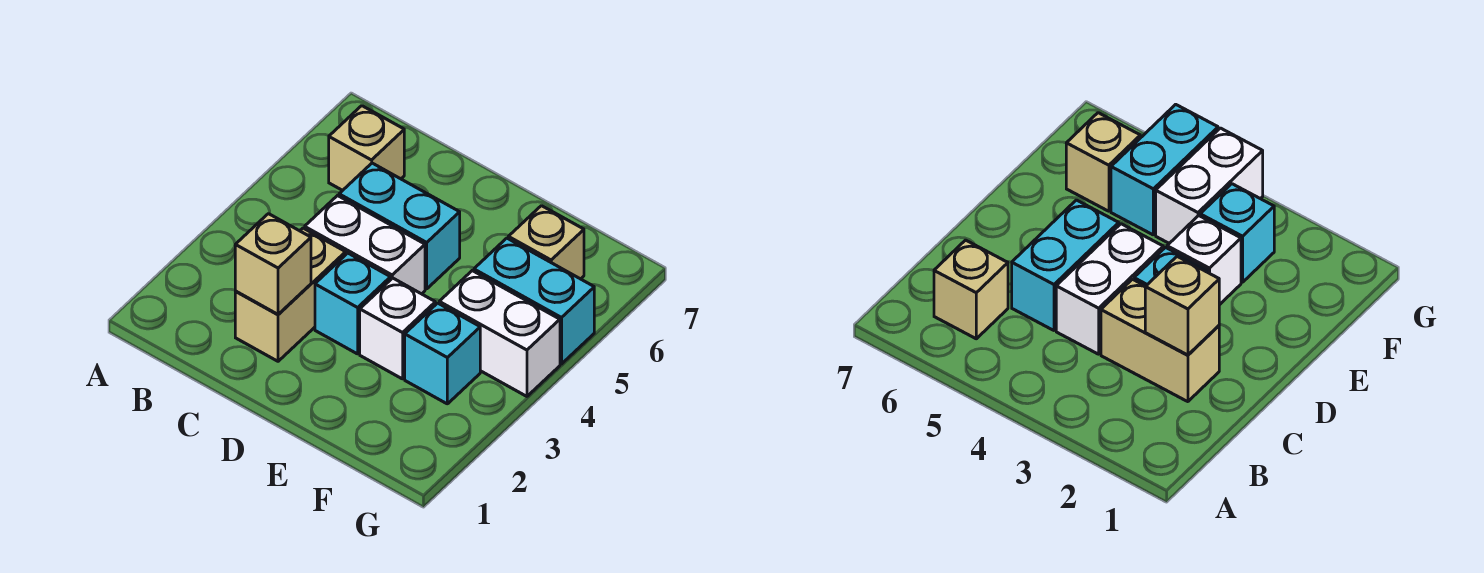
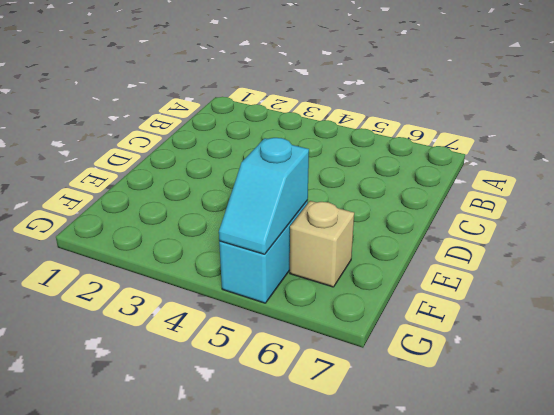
cyan 1x2 slope [219,138,309,254] -> none
none -> tan 1x1 brick [329,106,404,190]
none -> tan 1x2 brick [235,228,346,361]

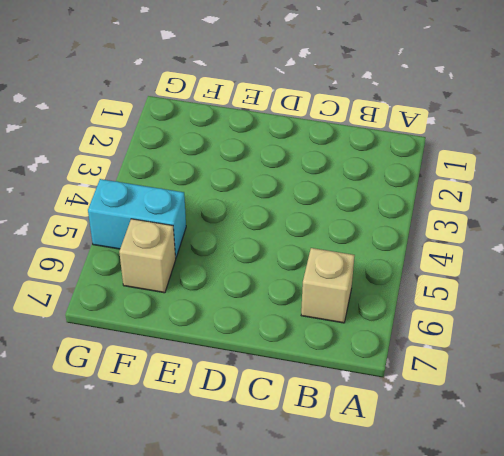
none -> tan 1x2 brick [235,228,346,361]
none -> white 1x2 brick [305,196,425,294]

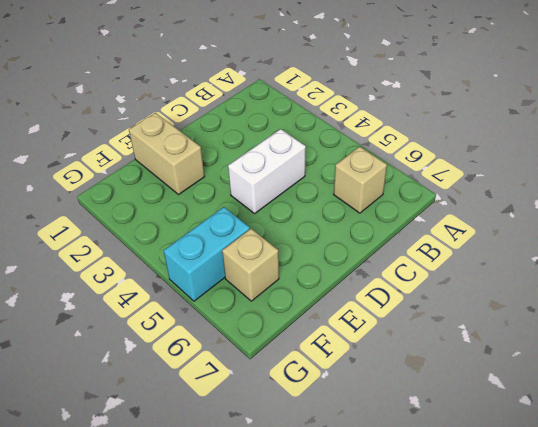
tan 1x2 brick [129,113,205,194] -> tan 1x2 brick moved to [235,228,346,361]
none -> cyan 1x2 brick [339,163,460,289]
none -> cyan 1x1 brick [315,253,391,354]

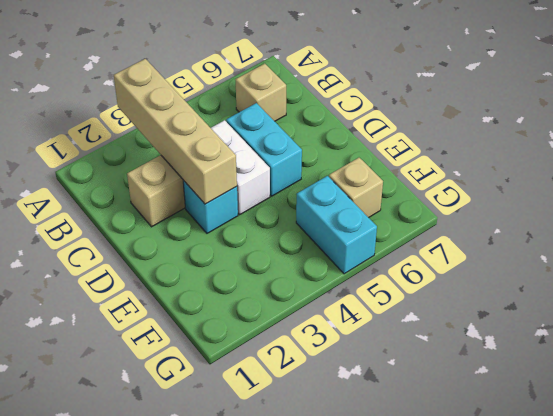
tan 1x4 brick [114,59,237,204] -> none
none -> white 1x1 brick [360,278,435,379]
none -> cyan 1x1 brick [405,303,480,404]

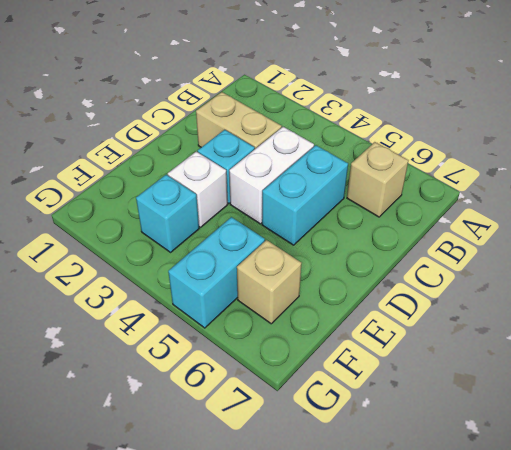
none -> white 1x2 brick [439,271,560,396]
none -> tan 1x1 brick [235,214,311,314]

